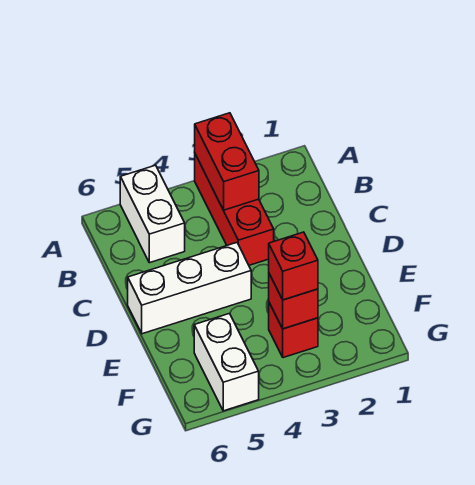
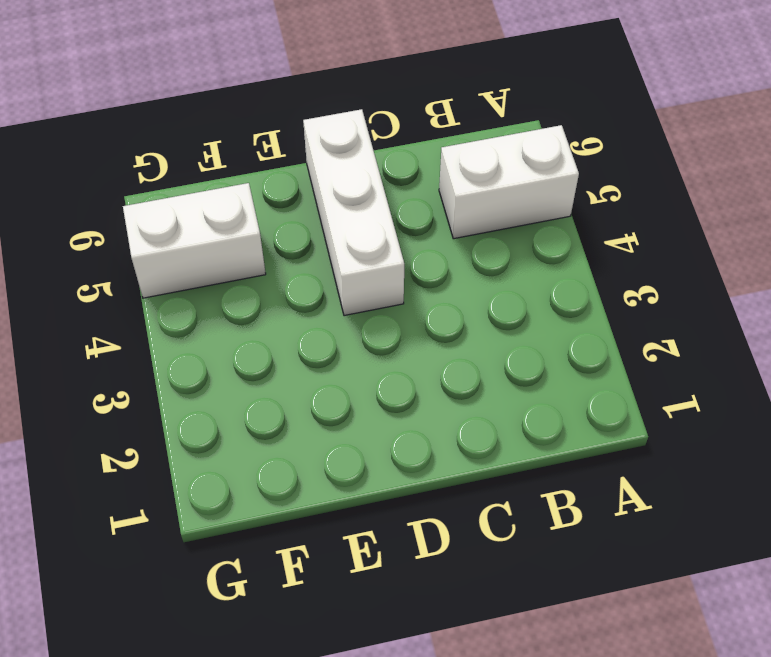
none -> red 1x3 brick [195,154,274,265]
none -> red 1x1 brick [269,303,318,358]

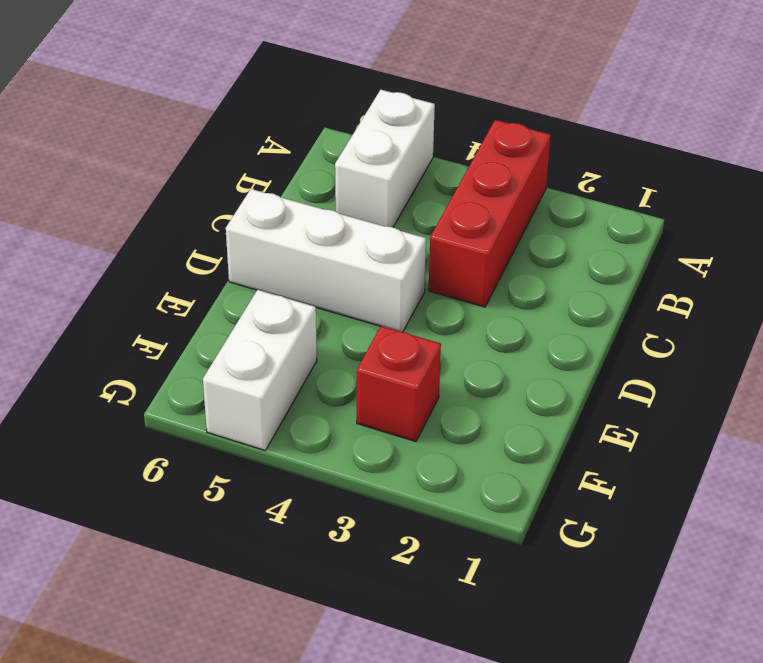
none -> red 1x2 brick [195,113,259,210]
none -> red 1x1 brick [269,274,318,329]

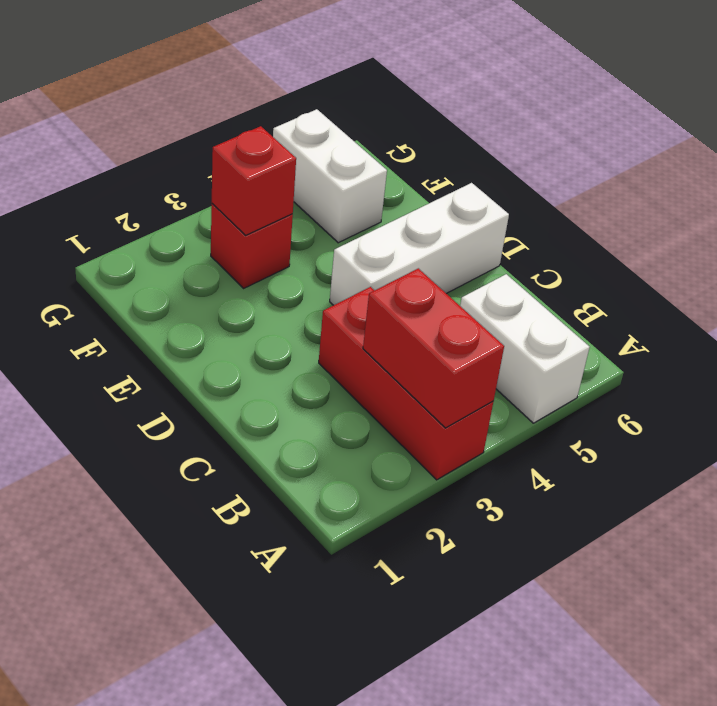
none -> red 1x1 brick [269,232,318,300]

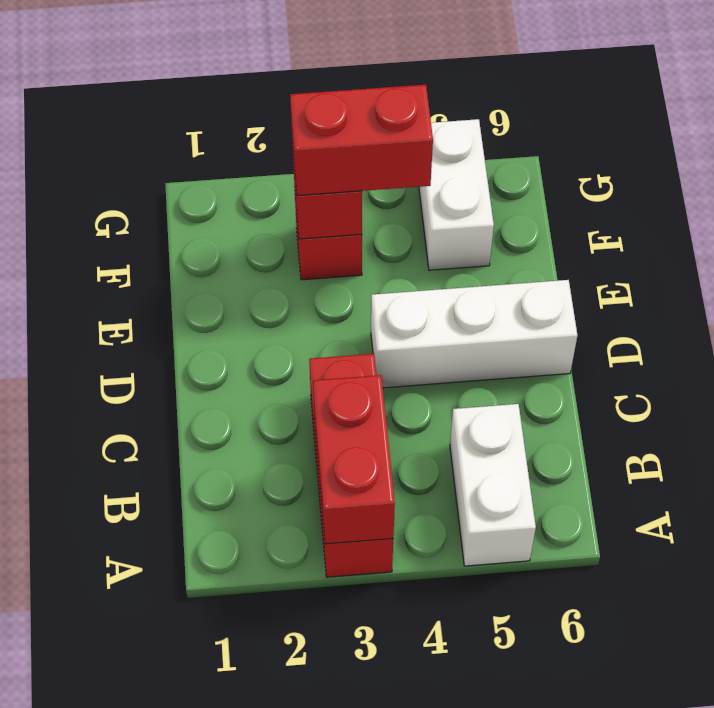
red 1x2 brick [290,85,433,196] -> red 1x1 brick [269,232,318,300]

